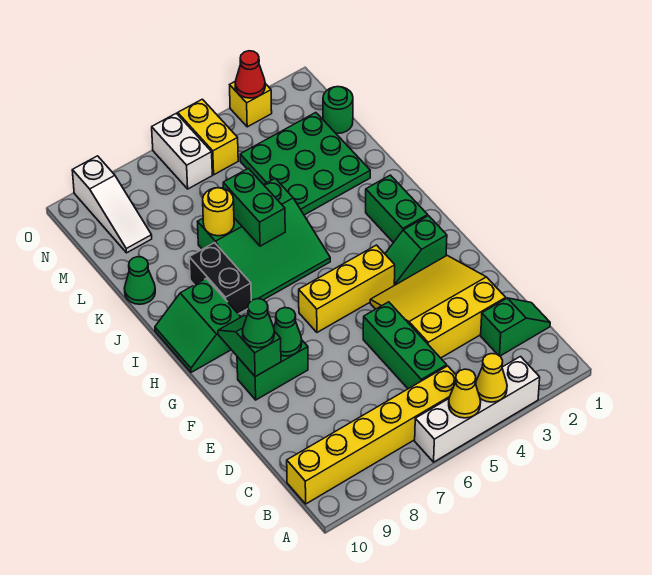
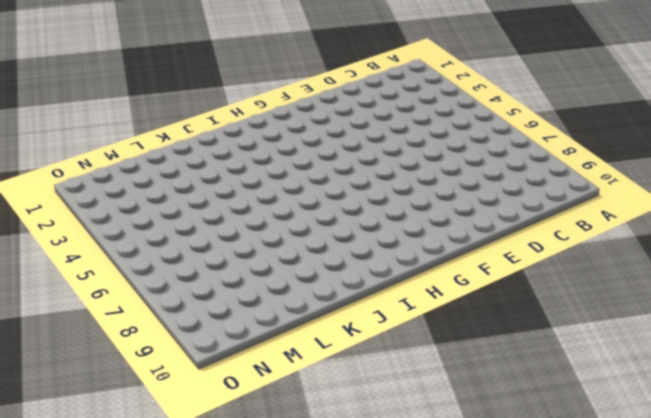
none -> white 1x4 brick [415,357,540,462]
none -> yellow 1x6 brick [287,366,456,504]
none -> green 1x2 slope [481,298,550,356]

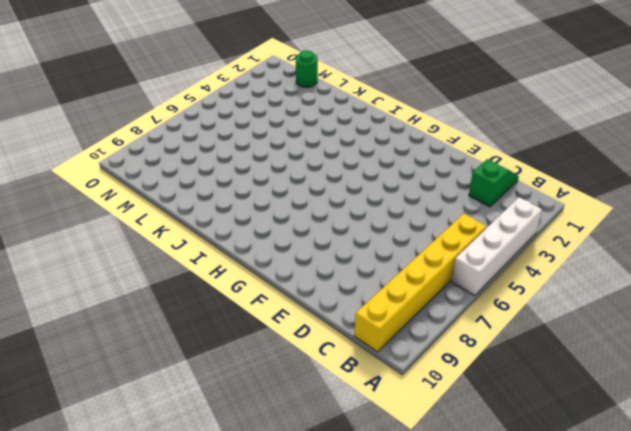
none -> green 1x3 brick [363,302,447,389]
none -> yellow 3x3 slope [370,256,506,358]
none -> green 1x2 brick [237,341,308,400]

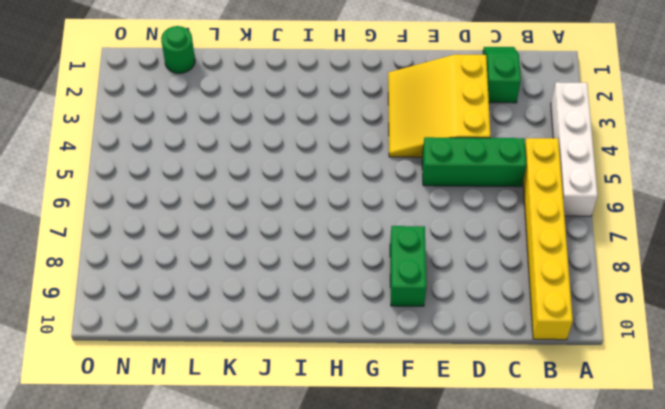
none -> green 1x2 slope [385,216,447,285]
none -> yellow 1x3 brick [299,245,395,332]
none -> green 1x2 brick [366,175,428,243]

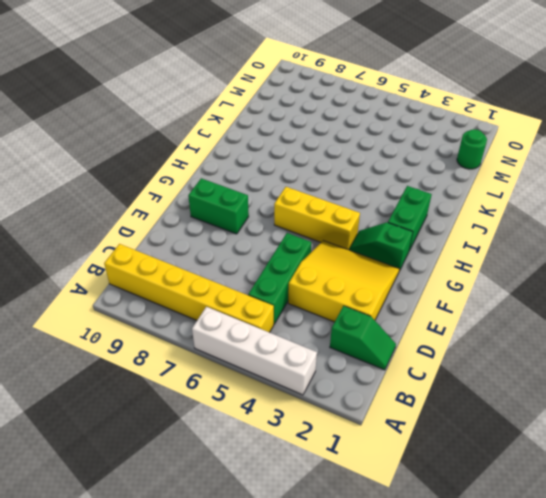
none -> green 2x2 slope [155,278,241,372]
none -> green 3x3 slope [198,178,330,300]
none -> black 1x2 brick [189,243,251,314]

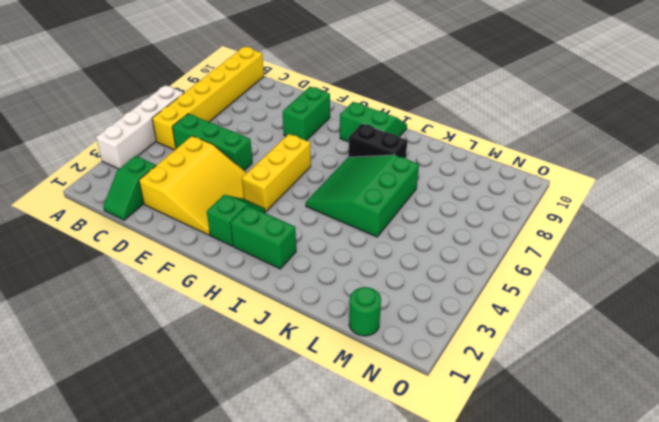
none -> green 3x3 plate [240,113,370,215]
none -> green 1x1 cone [124,257,155,304]
none -> white 1x3 slope [72,156,152,253]

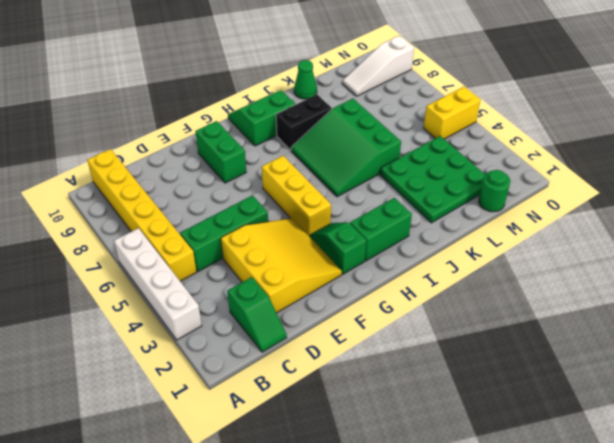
none -> white 1x2 brick [152,113,212,189]
none -> yellow 1x1 brick [230,82,272,127]
none -> yellow 1x1 cone [476,354,507,402]

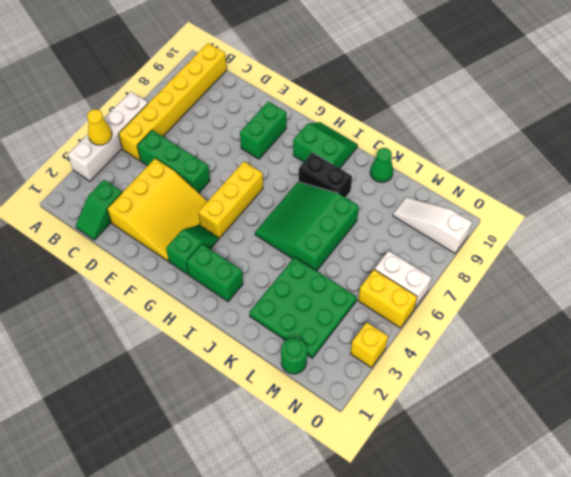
none -> yellow 1x1 cone [449,369,481,418]
none -> green 1x1 cone [274,308,302,356]
none -> green 1x2 slope [218,316,281,377]

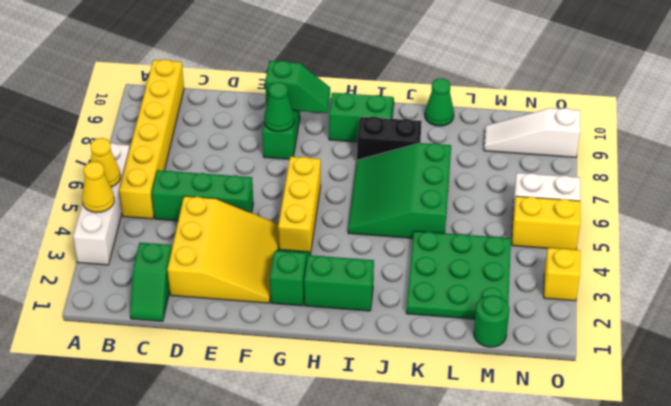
none -> green 1x2 brick [223,168,285,246]
none -> yellow 1x1 round brick [203,188,234,236]
none -> red 1x1 cone [235,51,265,98]

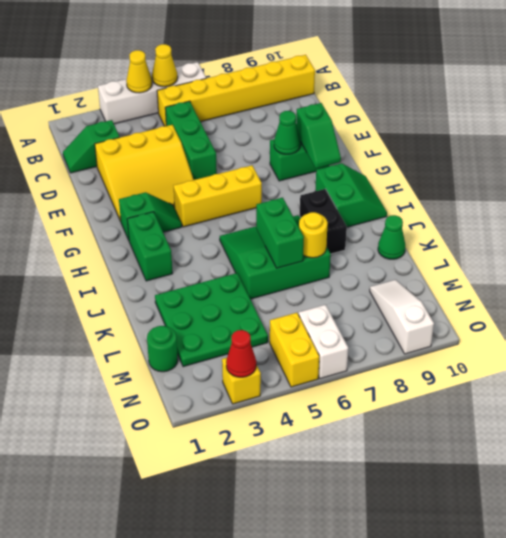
none -> green 1x1 cone [242,299,274,348]

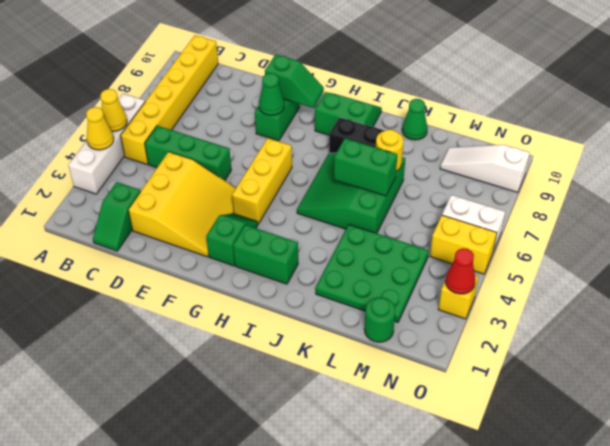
none -> green 1x1 cone [242,299,274,348]

